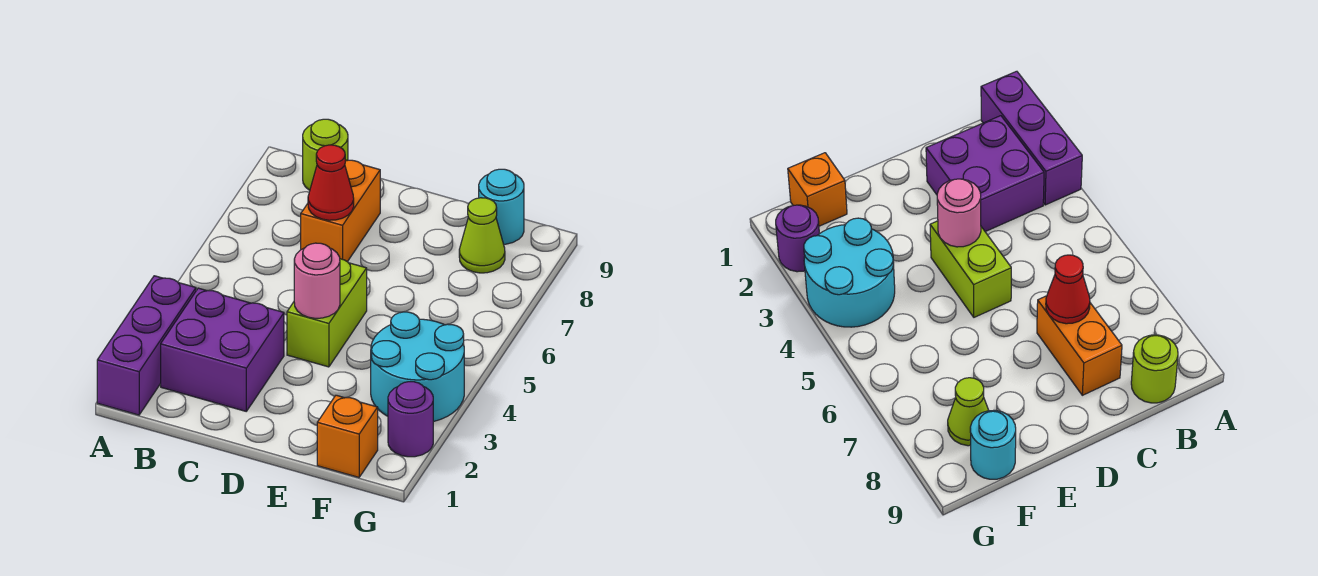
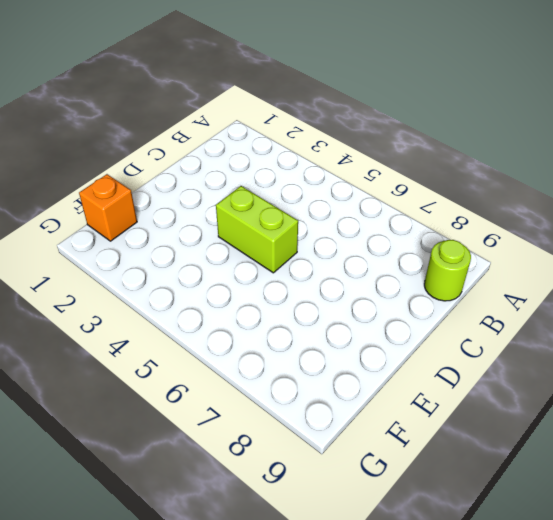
none -> purple 1x3 brick [97,276,196,415]
none -> purple 2x2 brick [161,288,284,411]
none -> orange 1x2 brick [301,160,380,262]

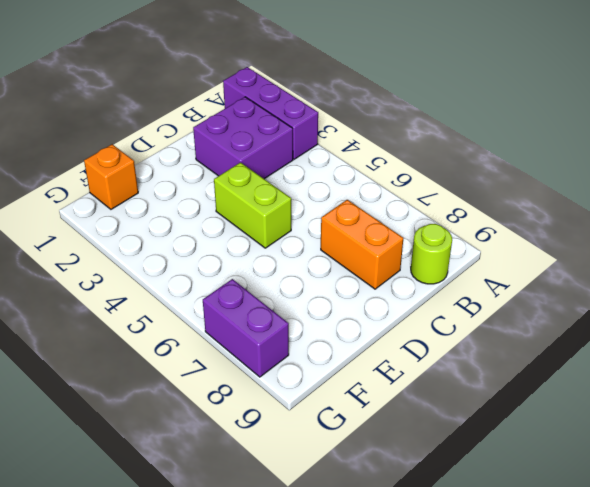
purple 1x2 brick [203,279,289,377] -> none
none -> cyan 2x2 round brick [371,312,464,422]
none -> lime 1x1 cone [459,198,505,273]
none -> cyan 1x1 round brick [479,169,524,244]

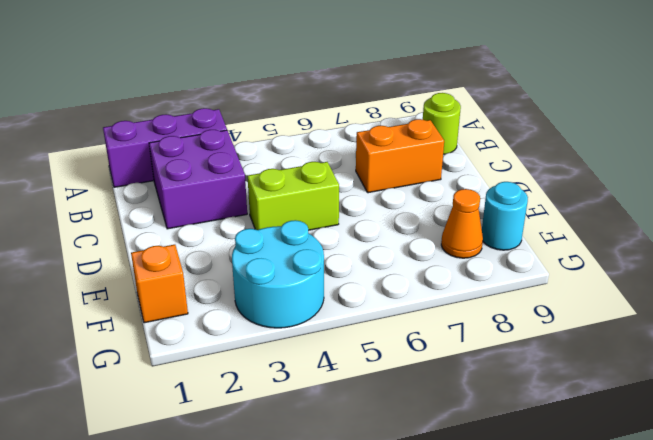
orange 1x1 cone [441,189,483,258] -> lime 1x1 cone [459,198,505,273]
none -> purple 1x1 round brick [388,382,433,457]
none -> red 1x1 cone [308,145,354,220]
none -> pink 1x1 round brick [294,243,340,318]

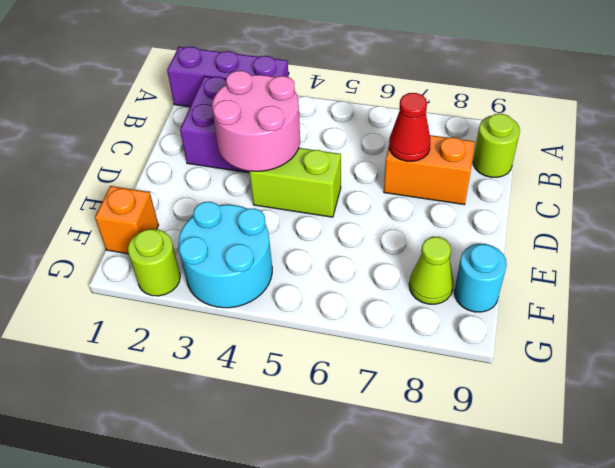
pink 2x2 round brick [212,71,300,171] -> pink 1x1 round brick [294,243,340,318]
lime 1x1 round brick [128,229,180,296] -> purple 1x1 round brick [388,382,433,457]

